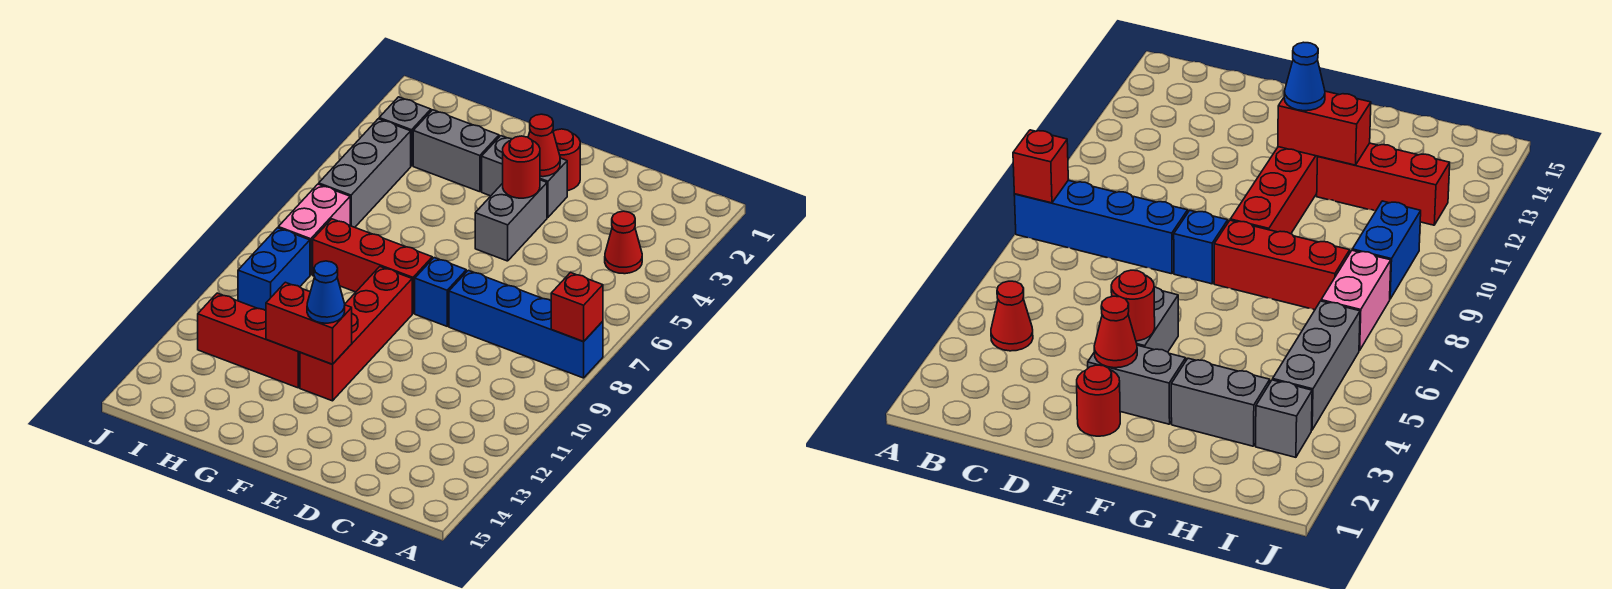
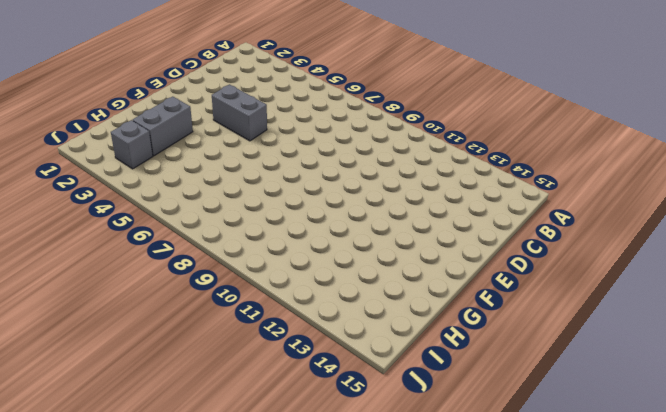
none -> blue 1x4 brick [449,270,603,378]
none -> red 1x1 cone [605,211,642,274]
none -> red 1x1 round brick [553,129,580,191]

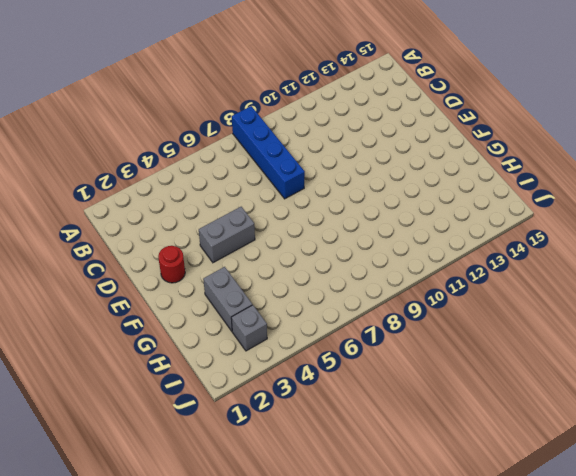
none -> red 1x1 cone [605,211,642,274]
none -> grey 1x2 brick [482,136,567,217]
none -> blue 1x1 brick [415,258,466,326]

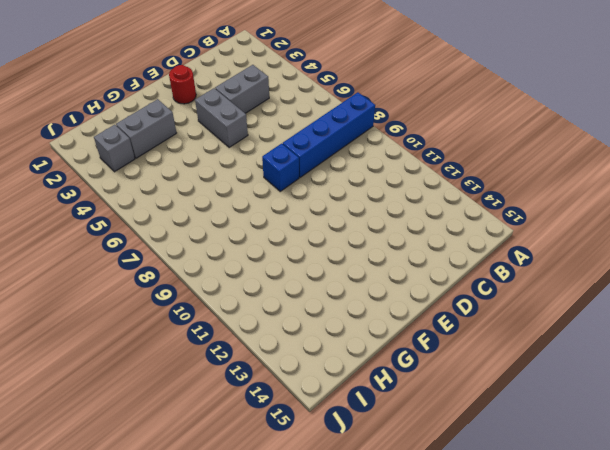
grey 1x2 brick [215,65,269,113] -> grey 1x2 brick moved to [482,136,567,217]
none -> red 1x1 cone [605,211,642,274]
none -> red 1x3 brick [313,219,432,313]
none -> red 1x4 brick [300,267,412,401]

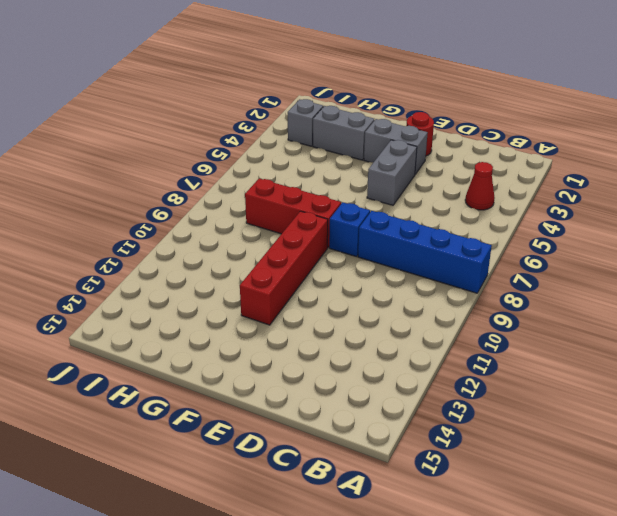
none -> red 1x3 brick [198,293,300,388]
none -> grey 1x3 brick [319,119,411,227]
none -> pink 1x2 brick [278,184,350,275]

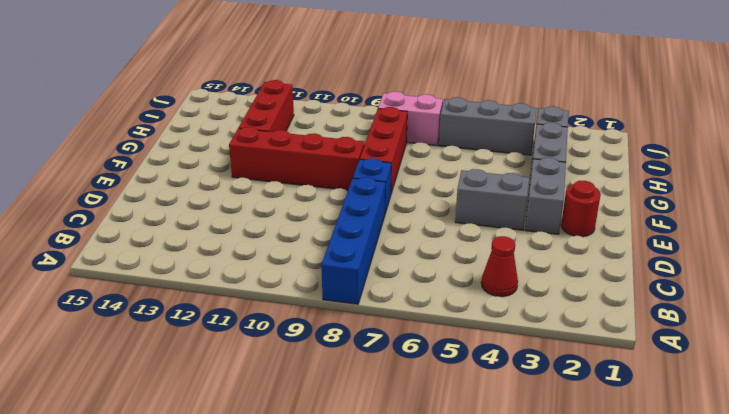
none -> blue 1x2 brick [238,228,310,311]
none -> red 1x1 brick [551,273,603,342]
none -> red 1x1 cone [528,114,560,177]

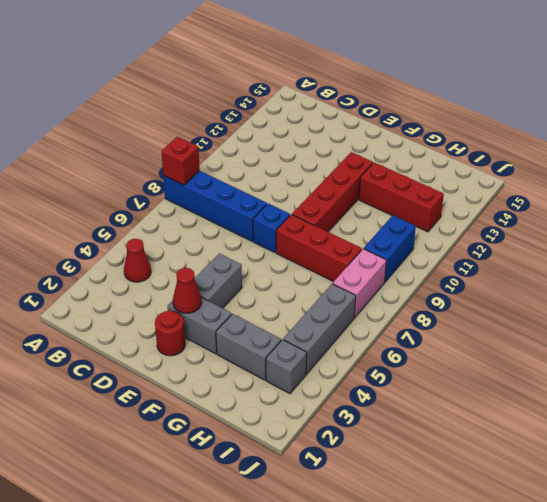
none -> red 1x1 round brick [503,136,540,198]
none -> red 1x2 brick [266,282,352,364]
none -> blue 1x1 cone [307,261,345,323]

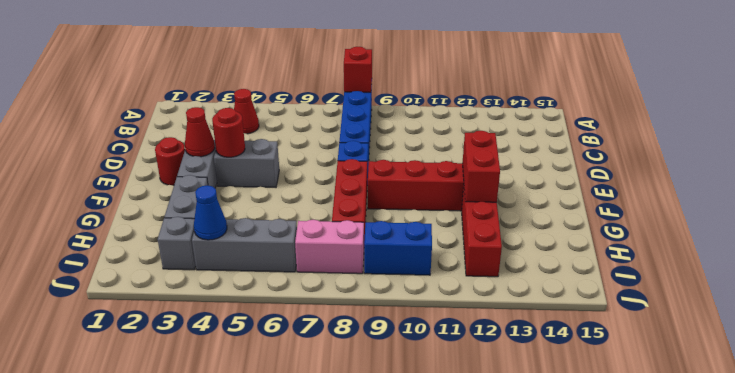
blue 1x1 cone [194,185,227,240] -> blue 1x1 cone moved to [307,261,345,323]

